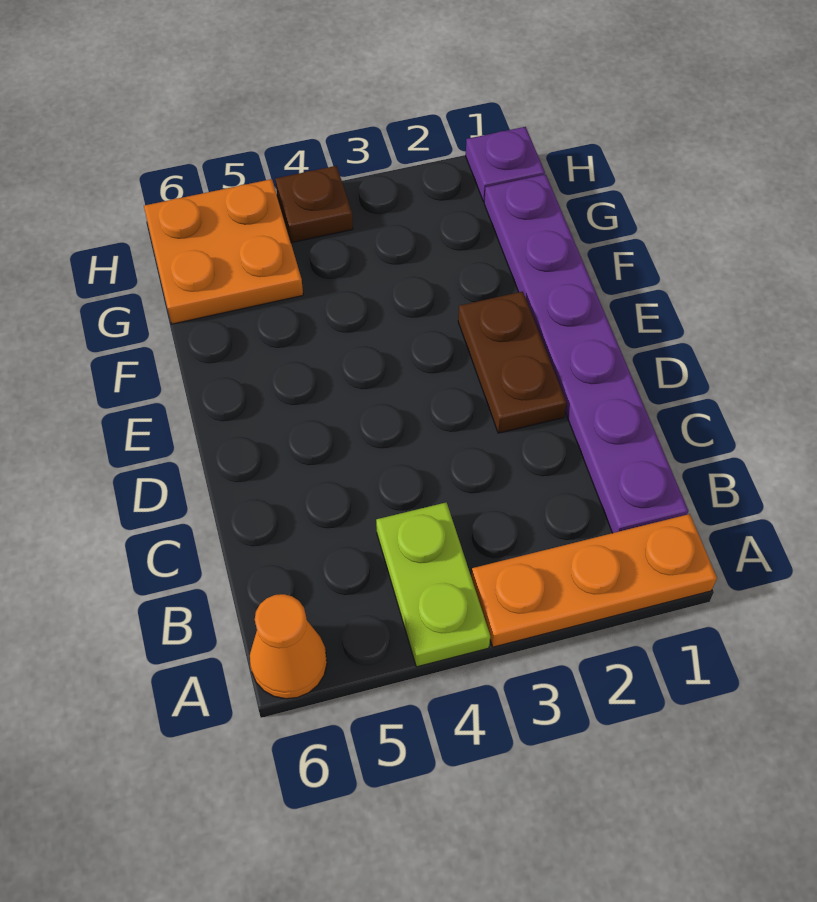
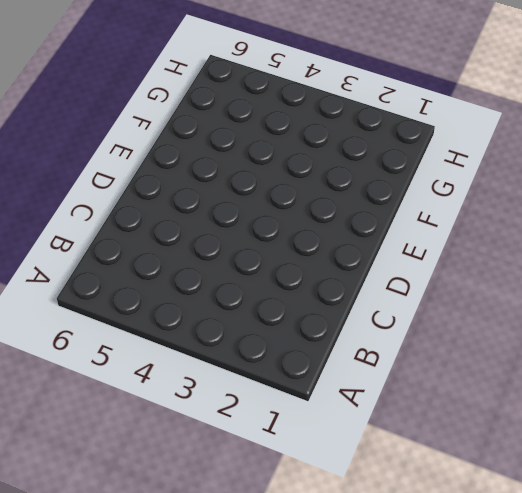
none -> orange 1x3 plate [471,514,717,647]
none -> lime 1x2 plate [376,502,490,667]

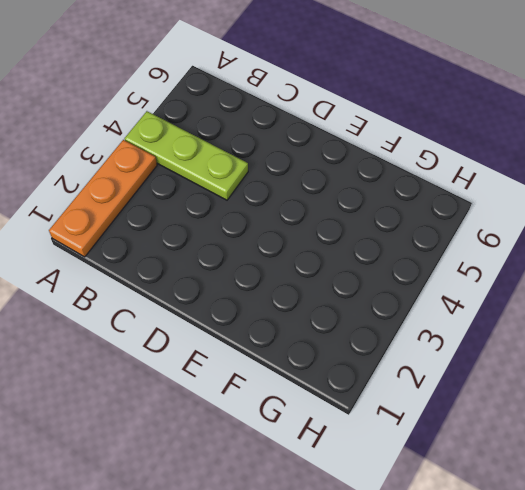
lime 1x3 plate [125,111,248,200] -> lime 1x2 plate [376,502,490,667]
none -> orange 1x1 cone [250,594,327,699]
none -> purple 1x6 plate [484,174,688,533]

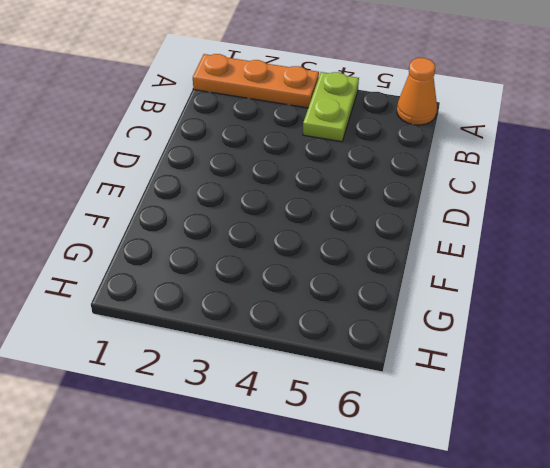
none -> purple 1x6 plate [484,174,688,533]
none -> brown 1x2 plate [458,292,566,433]

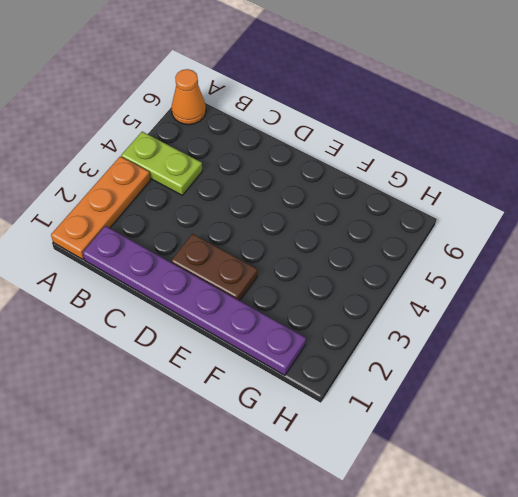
none -> orange 2x2 plate [144,179,303,324]
none -> purple 1x1 plate [466,127,545,202]

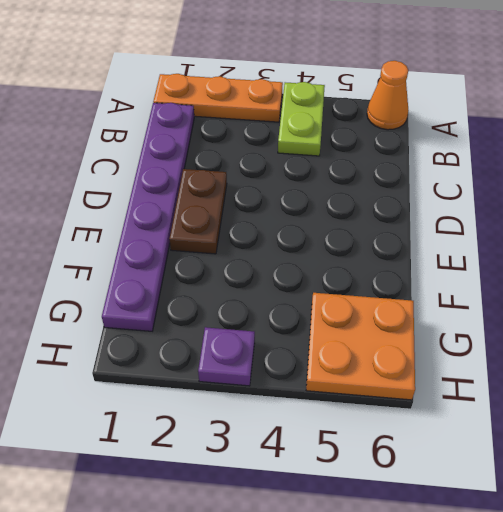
purple 1x1 plate [198,327,255,386] -> purple 1x1 plate moved to [466,127,545,202]
none -> brown 1x1 plate [275,166,353,243]

